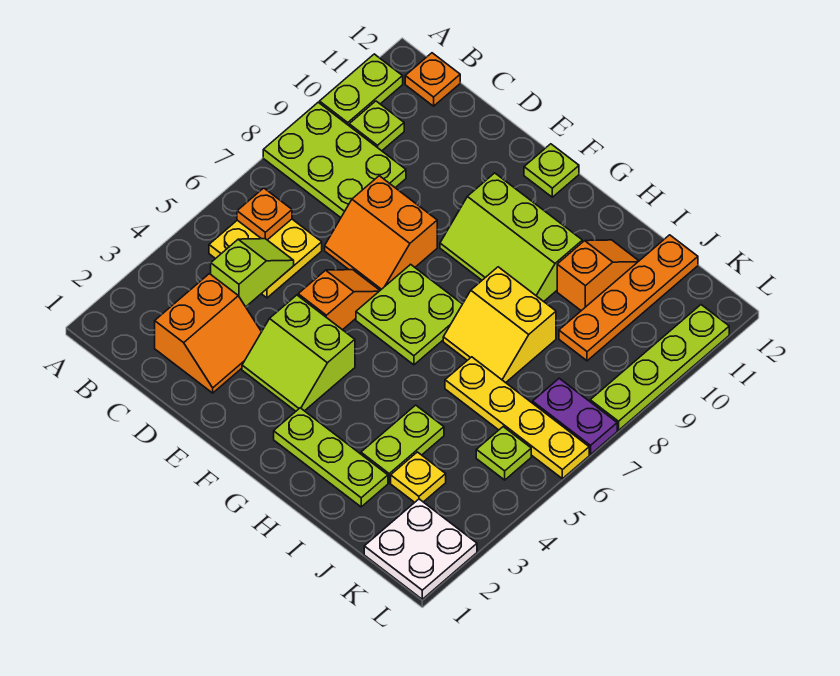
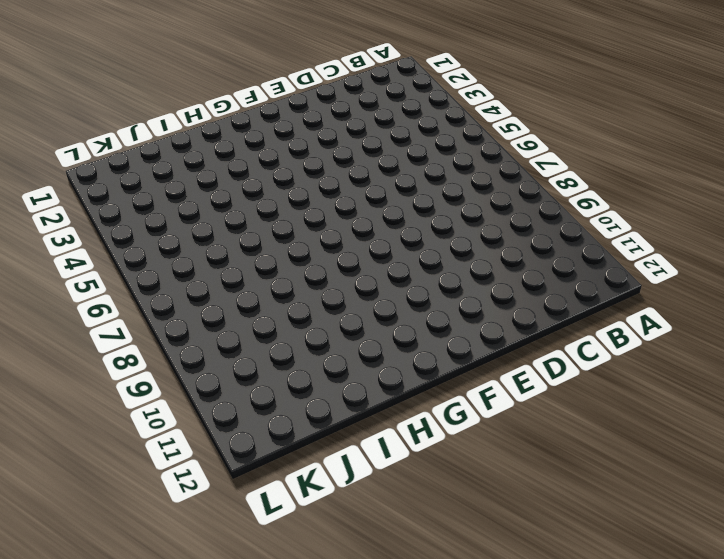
none -> lime 2x3 plate [263,102,406,218]
none -> lime 1x2 plate [320,54,403,125]
none -> yellow 2x2 plate [209,219,322,298]

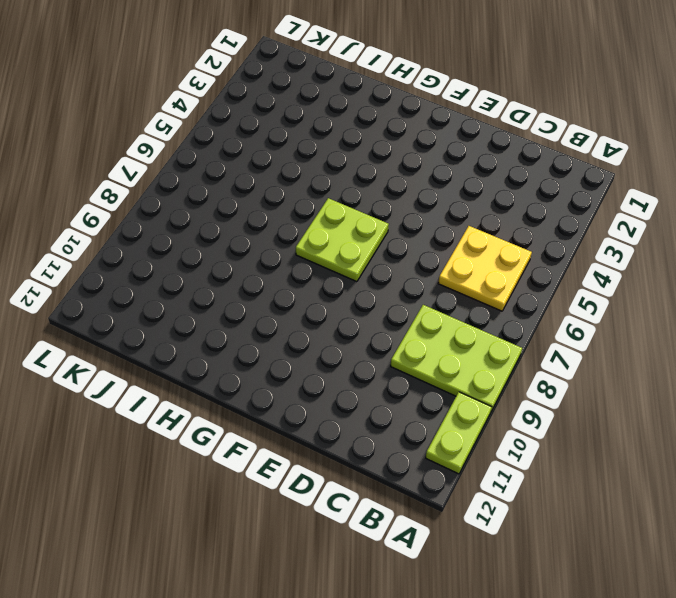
none -> lime 1x1 plate [349,101,404,151]
none -> orange 1x1 plate [405,53,460,106]
none -> orange 2x2 slope [155,274,261,393]

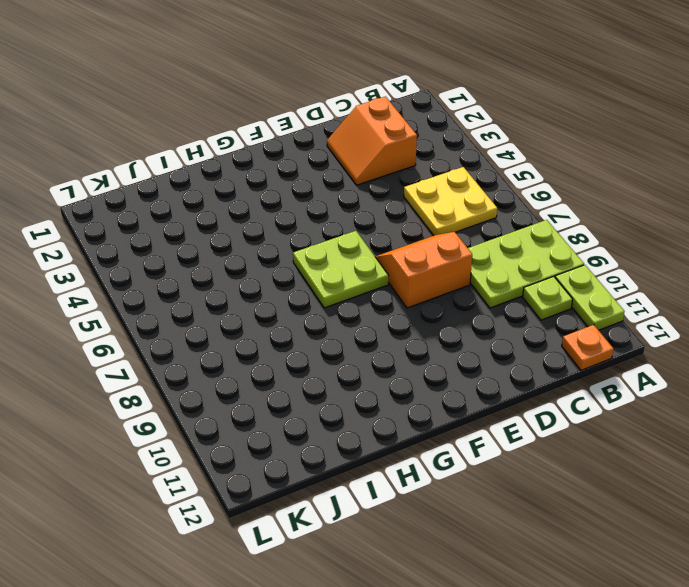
none -> lime 2x2 slope [242,295,355,411]
none -> orange 1x2 slope [298,270,380,330]
none -> lime 2x3 slope [440,173,582,301]

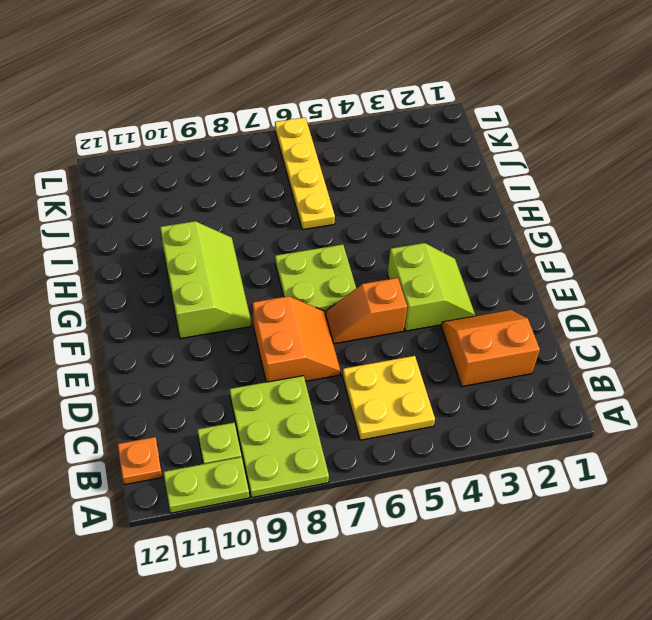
none -> lime 1x1 plate [524,144,579,197]
none -> lime 1x3 plate [274,408,388,507]
none -> yellow 2x2 slope [443,267,556,383]

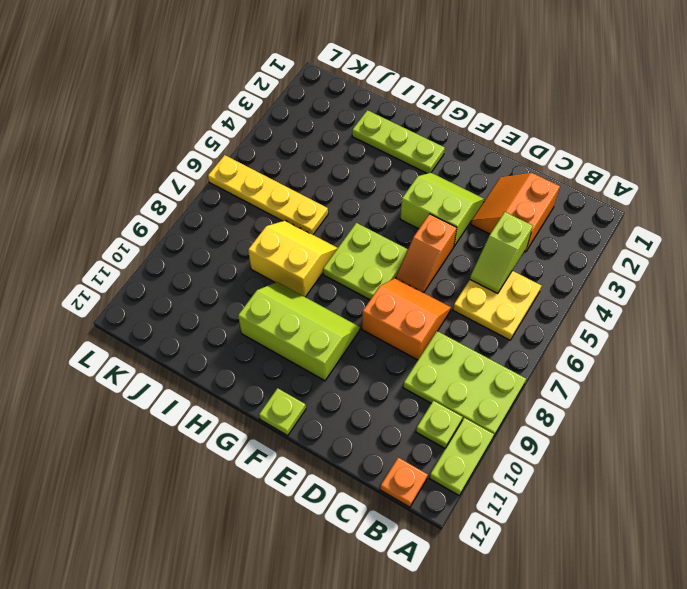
none -> lime 1x2 plate [361,405,444,483]
none -> orange 1x2 slope [557,240,639,311]
none -> yellow 1x1 plate [391,452,446,502]

